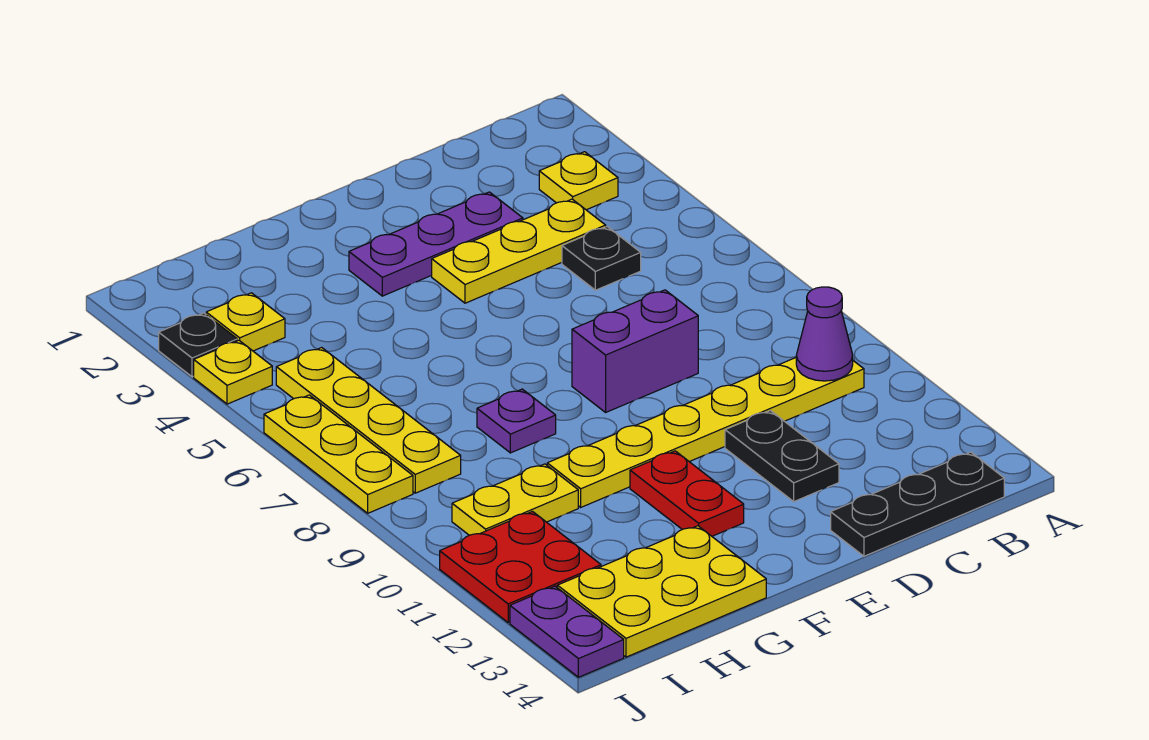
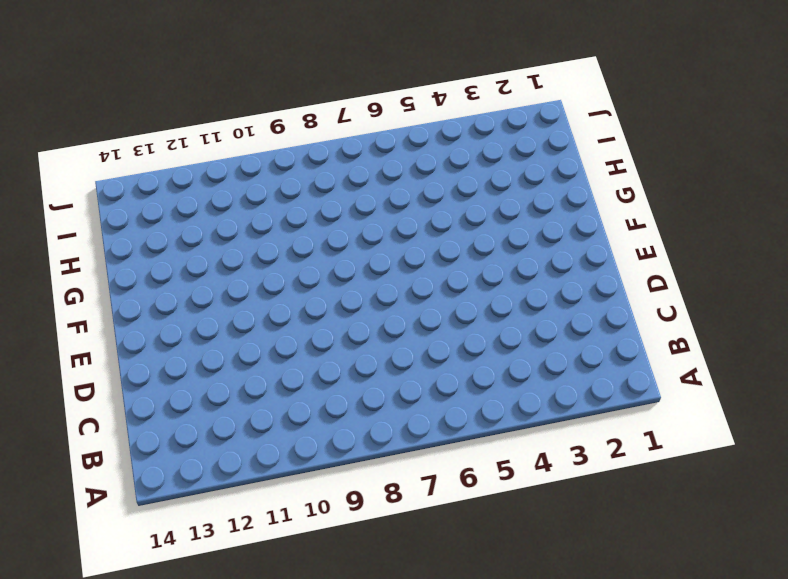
none -> yellow 1x1 plate [539,152,618,210]
none -> yellow 1x6 plate [547,358,864,507]
none -> black 1x3 plate [831,452,1004,556]

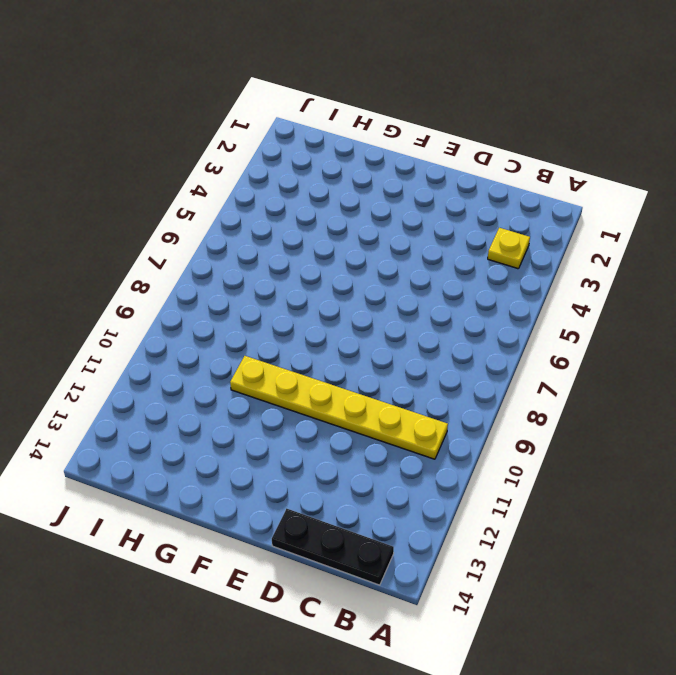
none -> yellow 1x3 plate [432,199,606,303]
none -> black 1x1 plate [562,227,641,290]
none -> purple 1x3 plate [349,192,523,296]

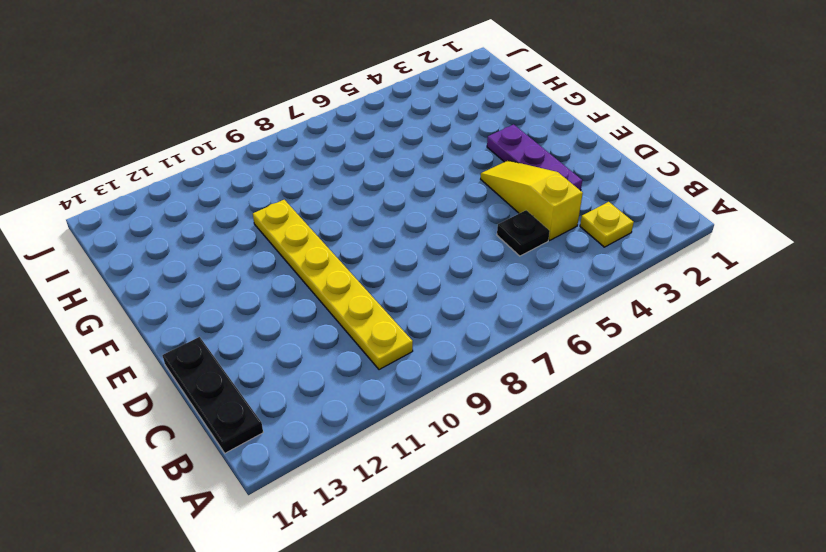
yellow 1x3 slope [481,160,583,240] -> yellow 1x3 plate [432,199,606,303]
none -> purple 1x2 brick [572,290,698,412]
none -> black 1x2 plate [725,411,839,501]
none -> red 1x2 plate [630,451,744,536]

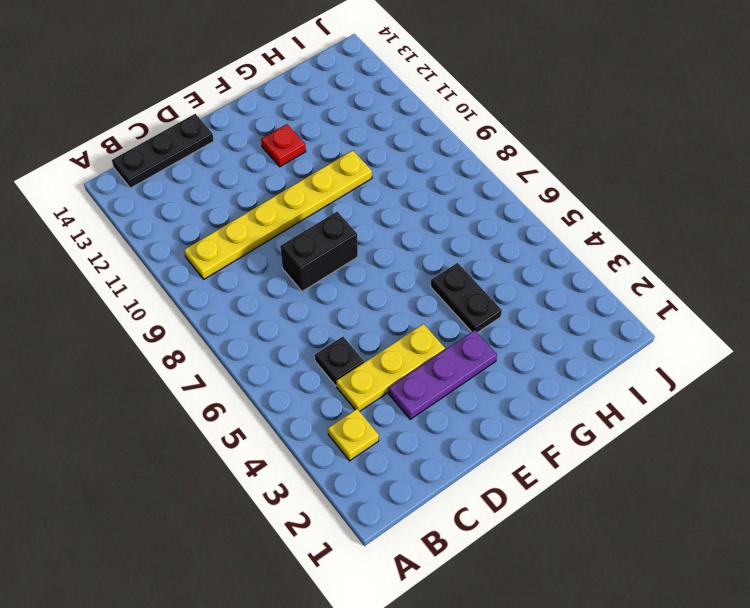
black 1x2 brick [280,212,358,291] -> purple 1x2 brick [572,290,698,412]
red 1x1 plate [261,124,306,167] -> red 1x2 plate [630,451,744,536]
black 1x2 plate [431,263,502,333] -> black 1x2 plate moved to [725,411,839,501]
none -> purple 1x1 plate [477,389,556,453]
none -> yellow 2x3 plate [557,526,766,657]
none -> yellow 1x2 plate [452,464,578,535]

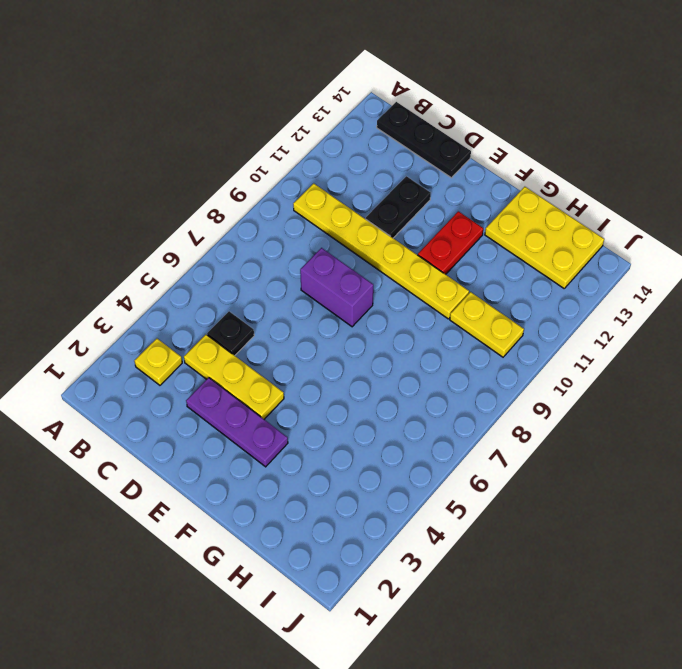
none -> purple 1x1 plate [477,389,556,453]
none -> yellow 1x1 plate [206,293,285,351]
none -> yellow 1x4 plate [276,348,461,493]

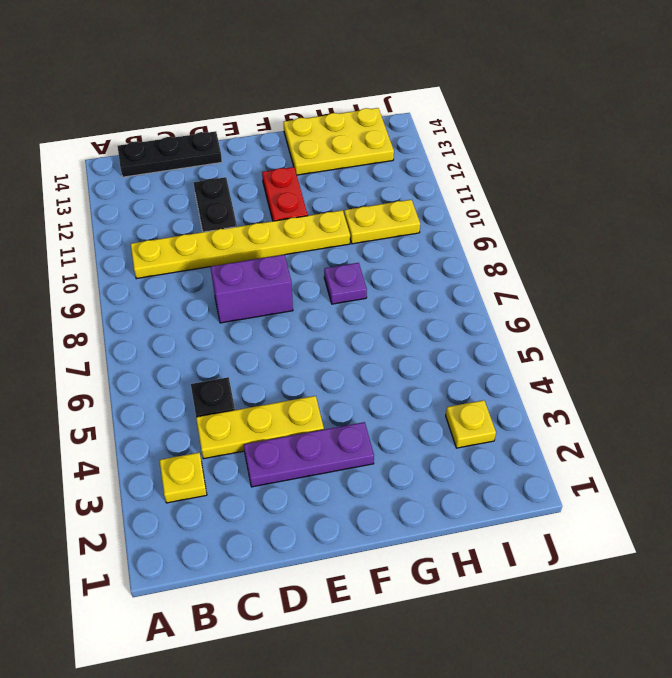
none -> yellow 1x4 plate [276,348,461,493]
none -> red 2x2 plate [440,511,601,623]
none -> black 1x1 plate [159,313,237,377]

